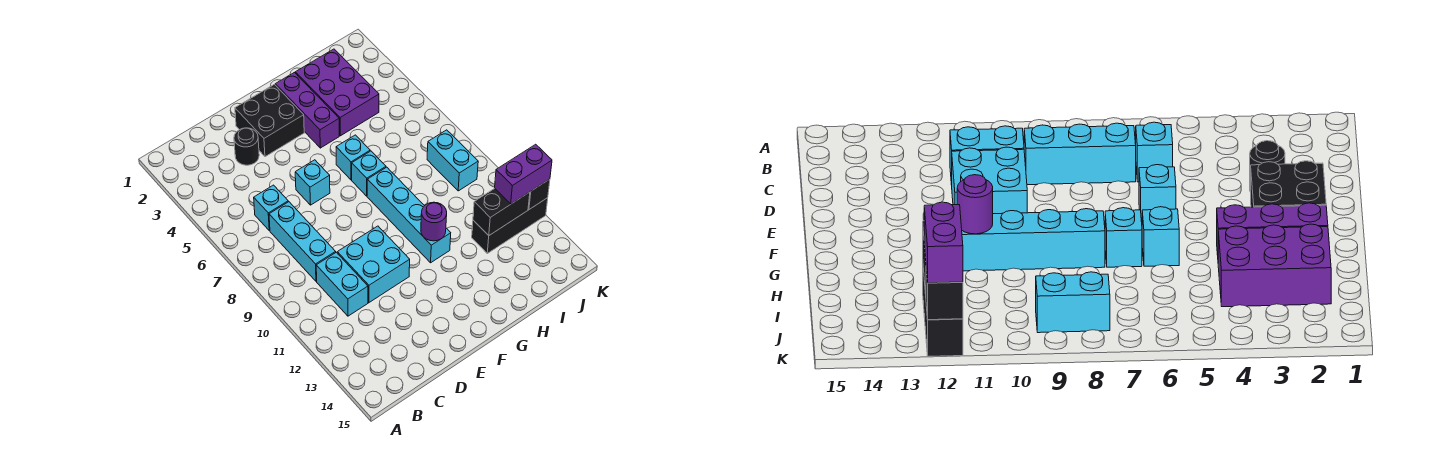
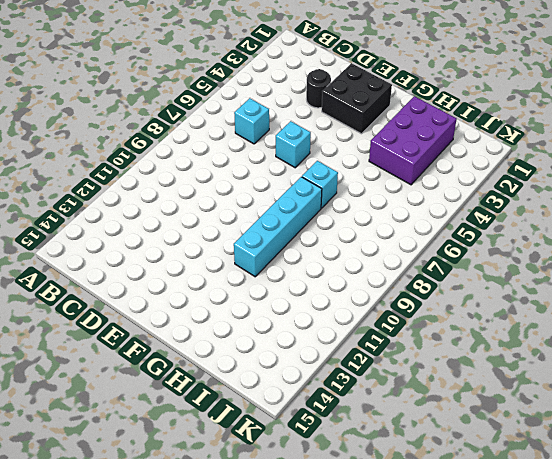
none -> cyan 1x3 brick [269,202,336,281]
none -> cyan 1x2 brick [316,252,368,316]
none -> cyan 2x2 brick [337,226,410,303]

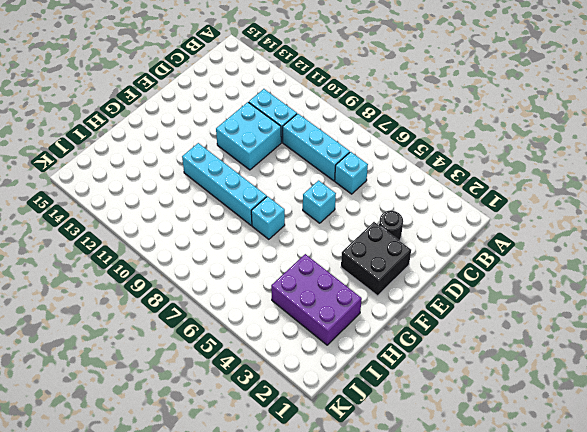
none -> purple 1x3 brick [275,73,339,148]
none -> cyan 1x1 brick [336,135,370,180]
none -> black 1x3 brick [472,198,548,253]

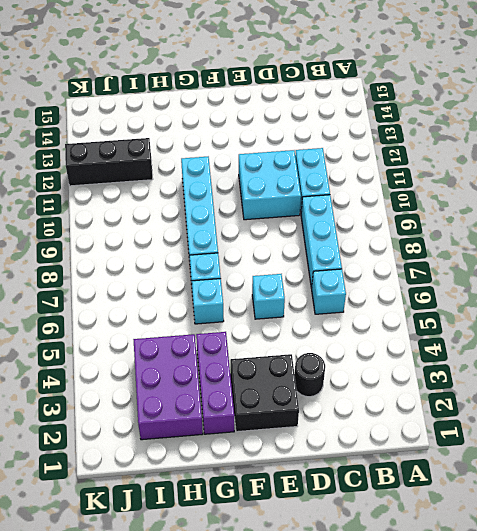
none -> cyan 1x2 brick [427,130,478,191]
none -> purple 1x1 round brick [421,202,447,241]
none -> black 1x2 brick [473,188,530,236]

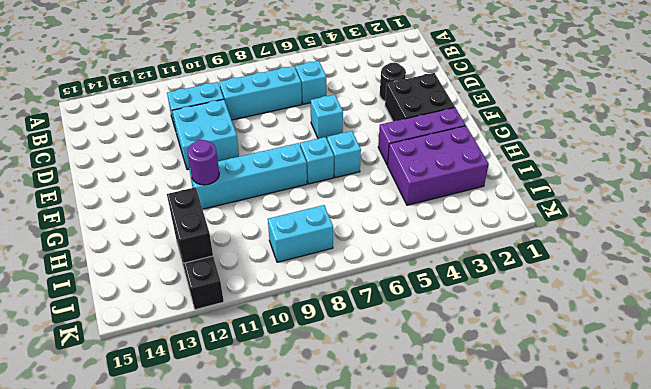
none -> black 1x1 brick [528,179,550,209]
none -> purple 1x2 brick [495,144,552,204]

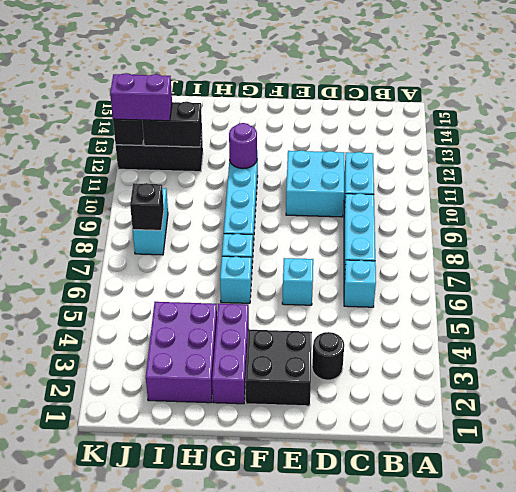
black 1x1 brick [130,183,164,230] -> none

